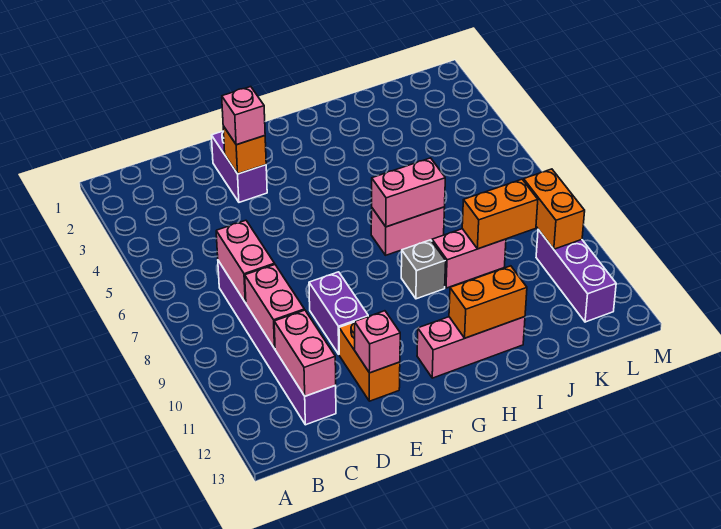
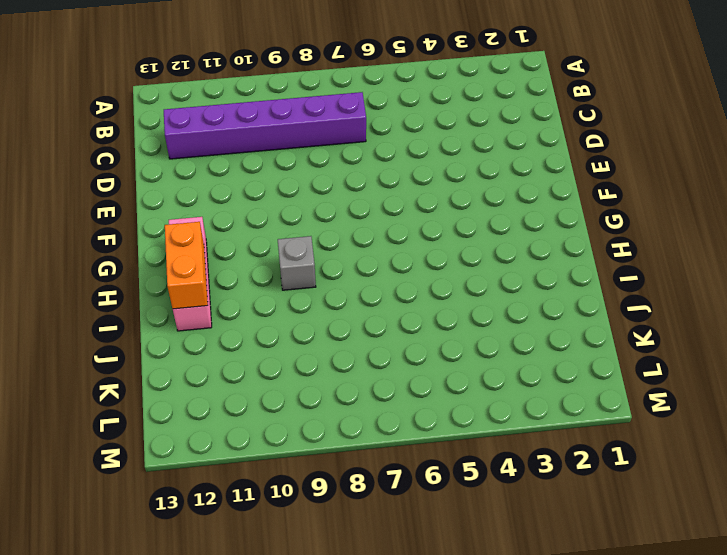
none -> purple 1x2 brick [211,131,267,202]
none -> purple 1x2 brick [309,272,368,354]
none -> orange 1x2 brick [339,322,400,401]

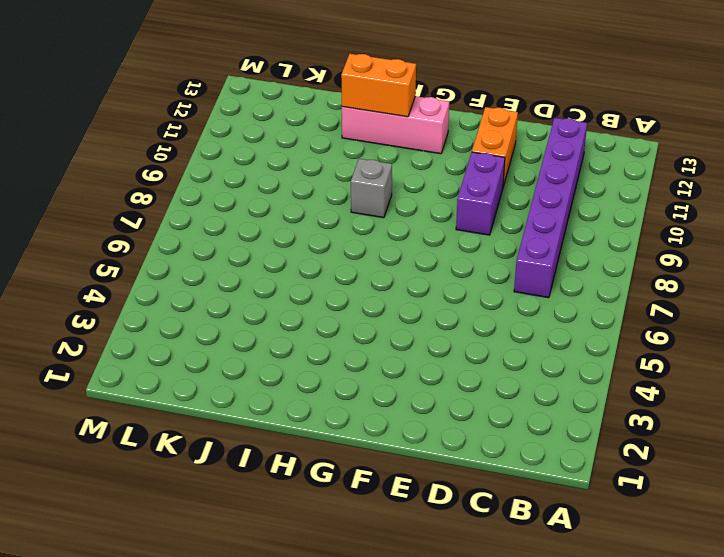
none -> purple 1x2 brick [211,131,267,202]
none -> pink 1x2 brick [371,207,445,255]
none -> pink 1x2 brick [432,229,506,288]

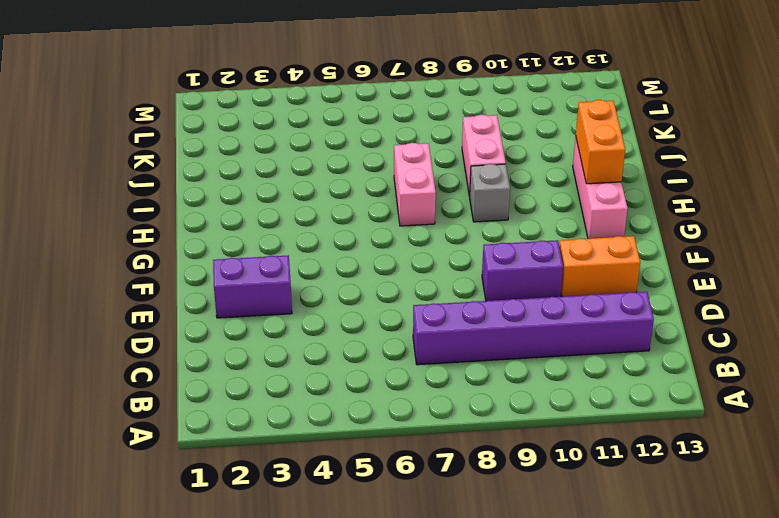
none -> purple 1x3 brick [536,229,616,322]
none -> pink 1x2 brick [216,220,275,303]
none -> pink 1x2 brick [245,265,304,349]

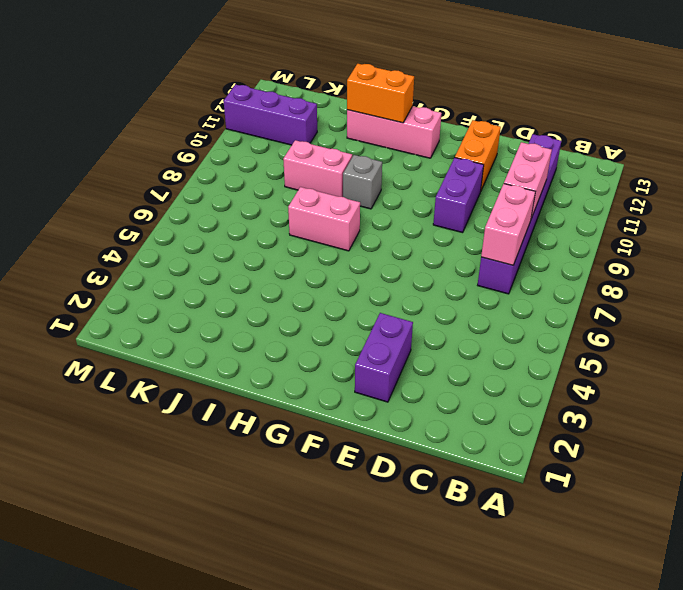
purple 1x3 brick [224,85,317,145] -> purple 1x3 brick turned to [536,229,616,322]
none -> pink 1x2 brick [274,310,336,396]
none -> orange 1x1 brick [223,126,266,174]
none -> pink 1x1 brick [354,311,400,373]

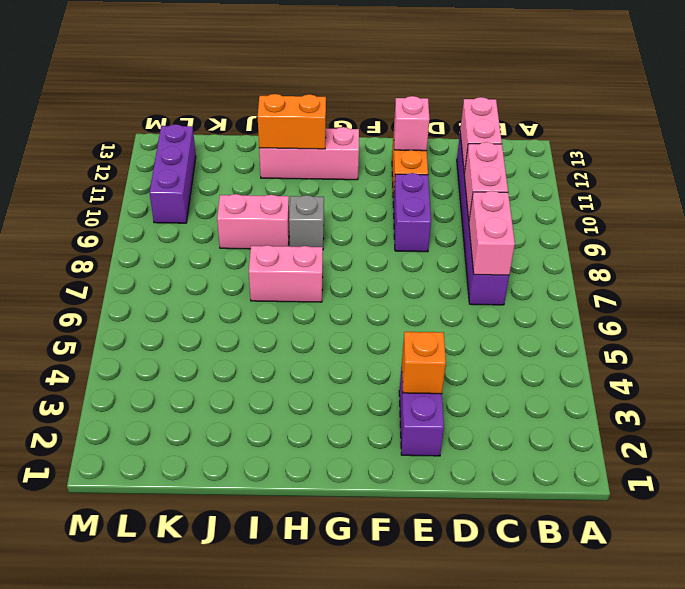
none -> pink 1x2 brick [372,158,445,227]
none -> orange 1x2 brick [462,179,538,249]
none -> orange 1x2 brick [524,169,585,249]

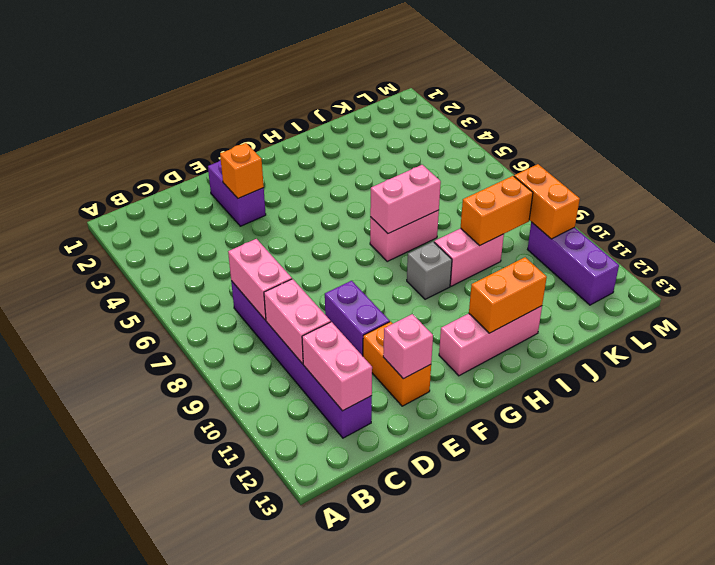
none -> pink 1x1 brick [222,87,265,145]

